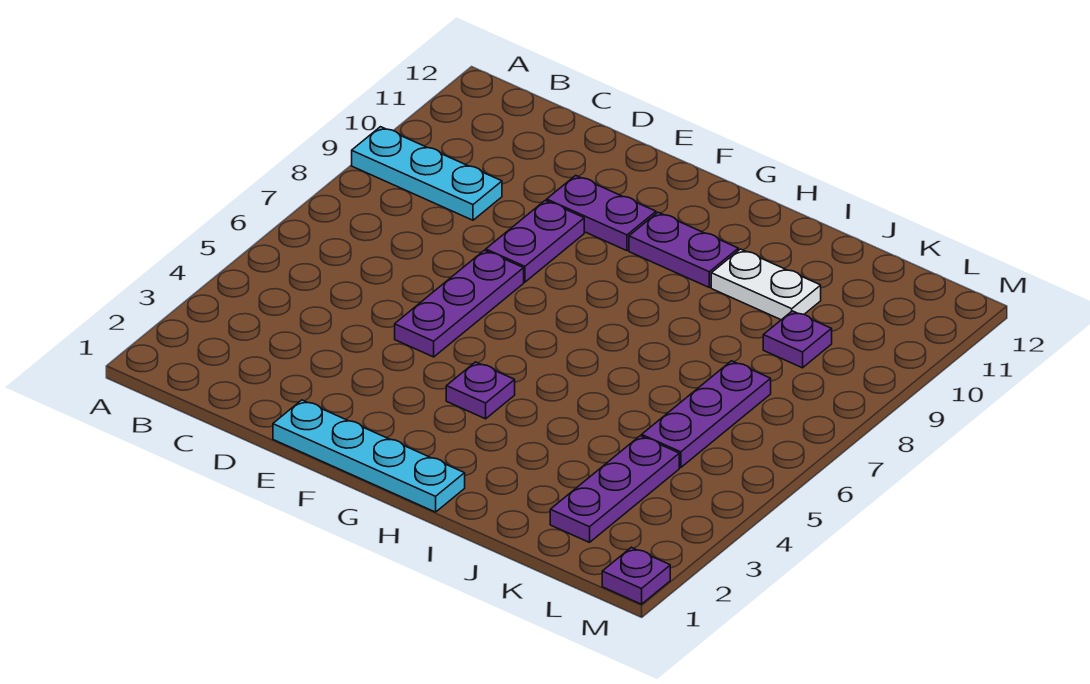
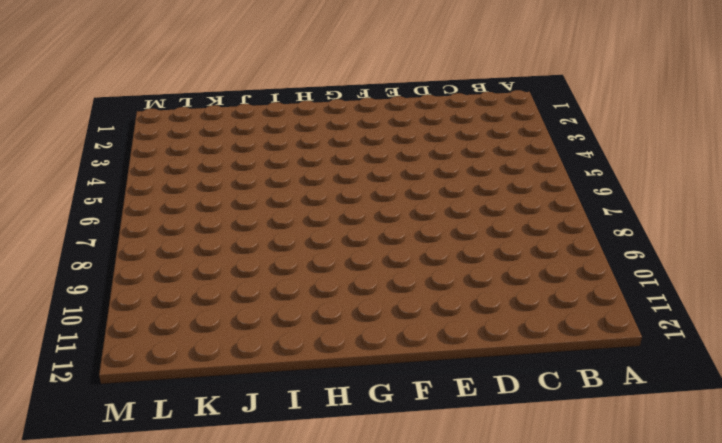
none -> cyan 1x3 plate [352,127,502,220]
none -> cyan 1x4 plate [273,400,465,512]
none -> purple 1x3 plate [395,250,524,357]

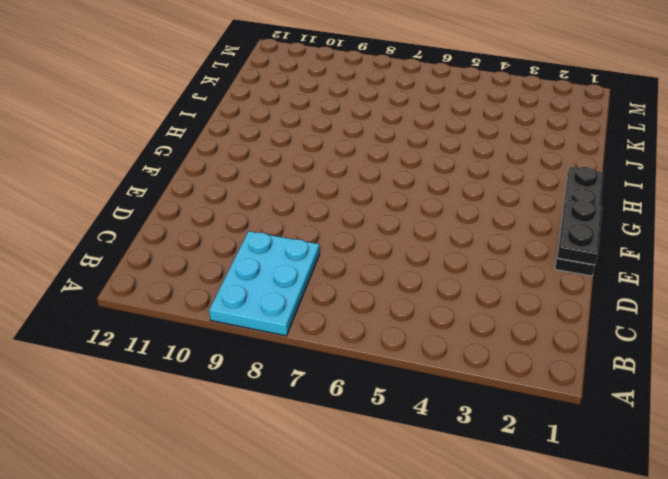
cyan 2x3 plate [209,231,320,336] -> cyan 1x3 plate [352,127,502,220]
black 1x4 plate [555,167,603,276] -> cyan 1x4 plate [273,400,465,512]
black 1x2 plate [557,199,602,265] -> none
none -> purple 1x3 plate [395,250,524,357]
none -> purple 1x2 plate [486,200,584,282]
none -> purple 1x2 plate [547,175,656,251]

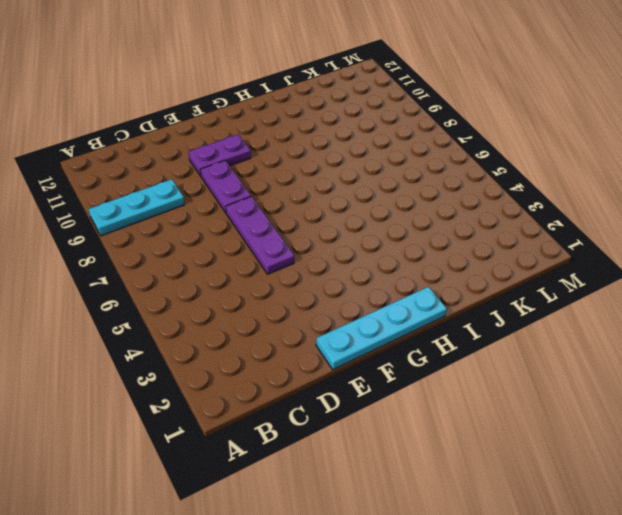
none -> purple 1x1 plate [446,362,515,419]
none -> purple 1x2 plate [629,212,738,287]
none -> white 1x2 plate [711,249,821,320]

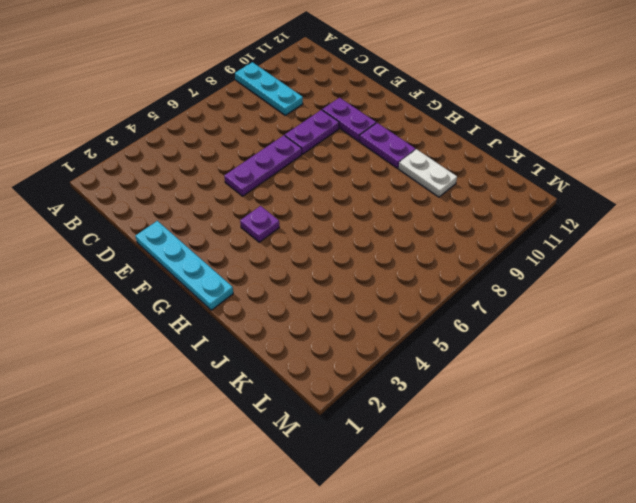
none -> purple 1x3 plate [550,436,679,542]
none -> purple 1x3 plate [642,361,771,468]
none -> purple 1x1 plate [763,311,832,368]

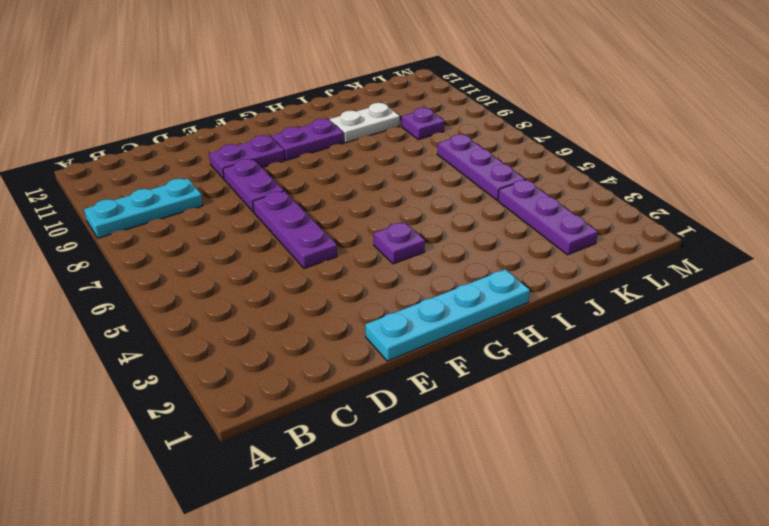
none -> purple 1x1 plate [602,547,670,604]

